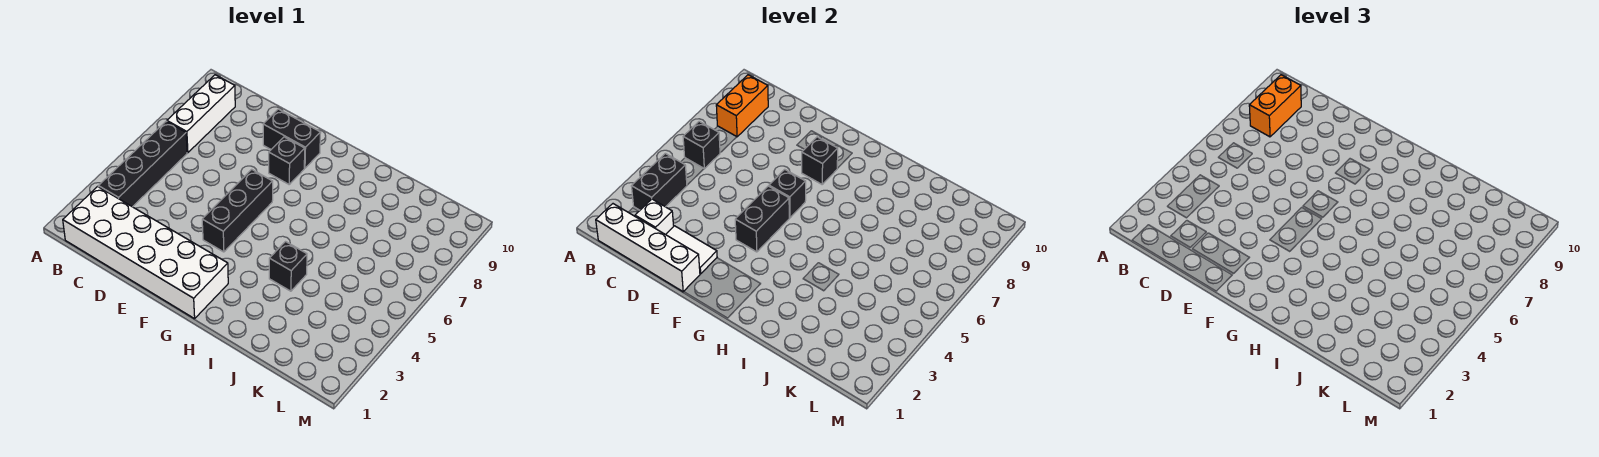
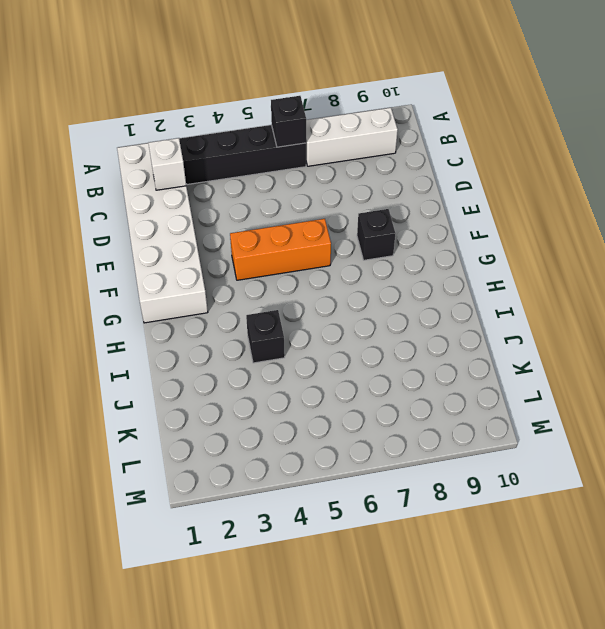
orange 1x3 brick [230,219,331,280] -> black 1x3 brick [202,169,273,252]
none -> black 1x2 brick [263,109,321,168]
none -> white 1x4 brick [596,204,700,292]
none -> black 1x2 brick [631,153,687,210]

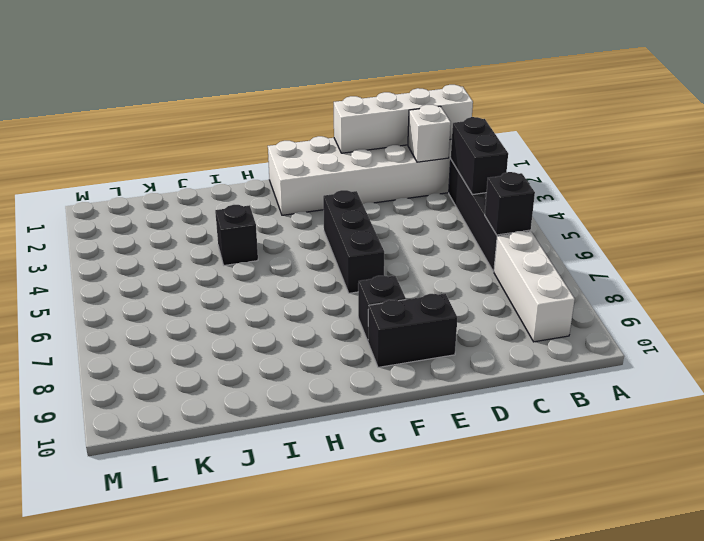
none -> orange 1x2 brick [716,75,768,137]
none -> white 1x2 tile [666,226,717,274]
none -> black 1x2 brick [735,186,789,252]

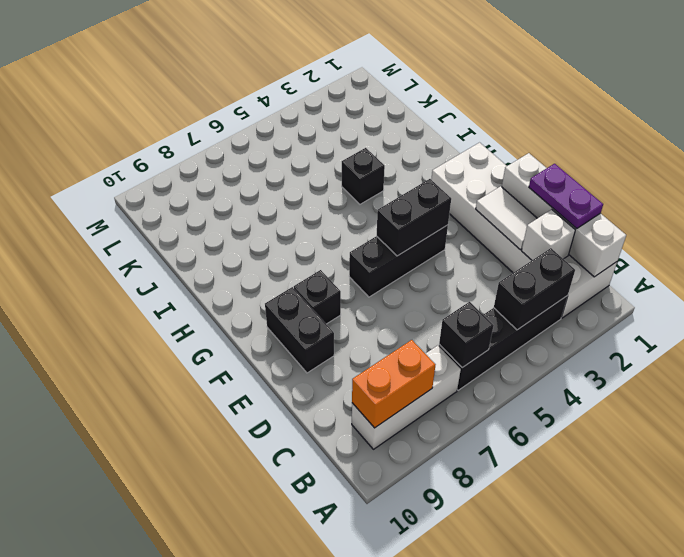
purple 1x2 plate [529,164,603,229] -> none
none -> black 1x1 brick [769,169,806,218]
none -> black 1x1 brick [802,137,838,184]
none -> orange 1x2 brick [1249,75,1301,137]

